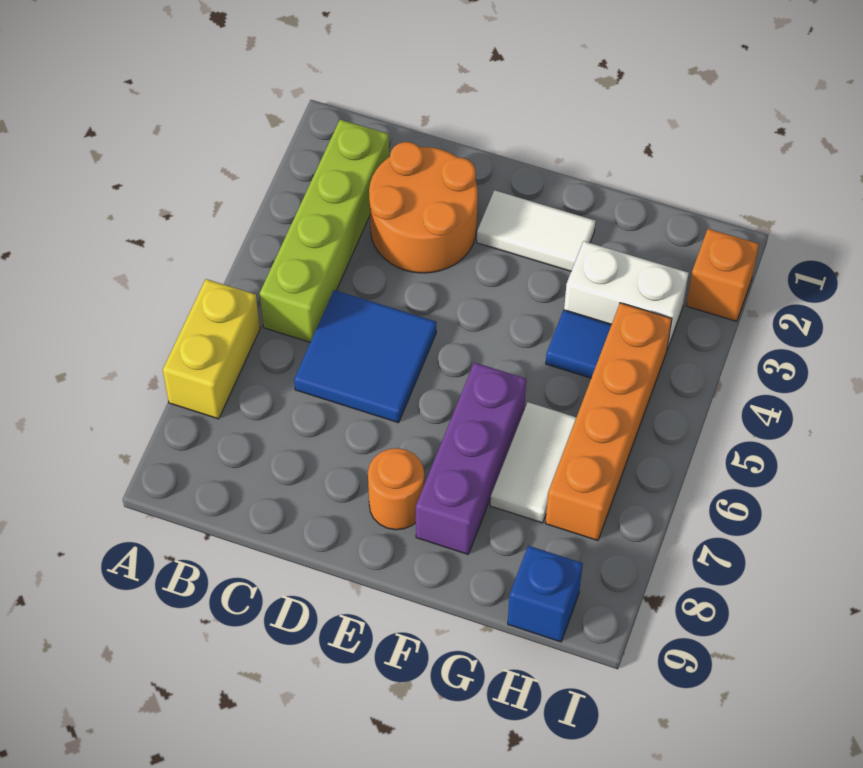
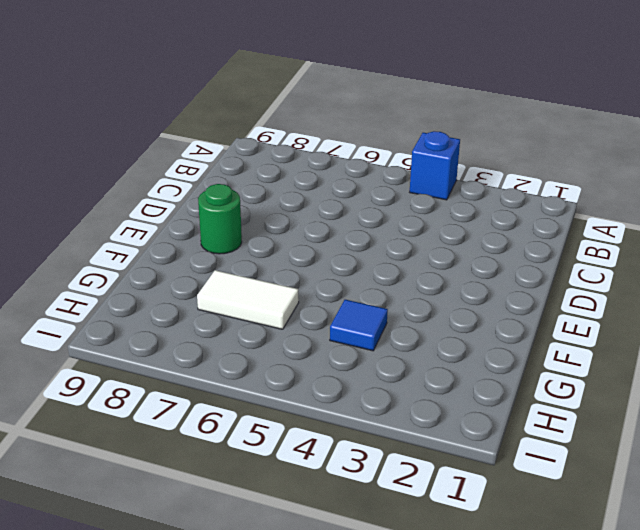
blue 1x1 brick [410,131,460,200] -> blue 1x1 brick moved to [508,546,583,642]
green 1x1 round brick [198,184,242,254] -> orange 1x1 round brick [368,448,424,530]
none -> yellow 1x2 brick [163,279,260,419]
none -> lime 1x4 brick [260,120,389,342]
none -> orange 2x2 round brick [369,142,478,273]

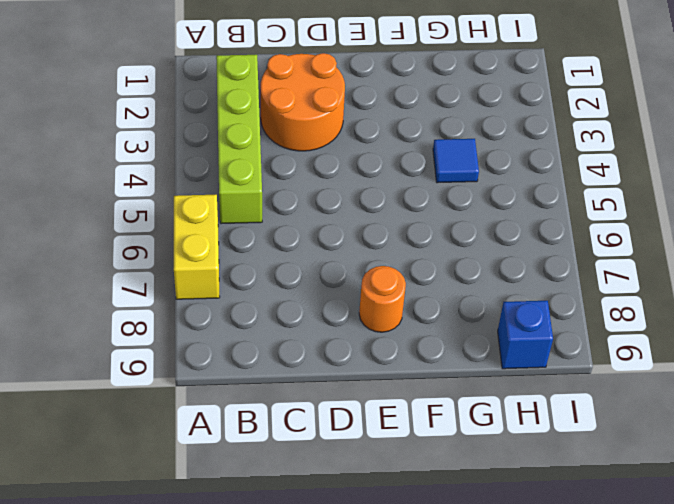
none -> blue 2x2 tile [294,290,436,423]
none -> white 1x2 tile [477,190,595,271]
none -> purple 1x3 brick [416,362,526,554]

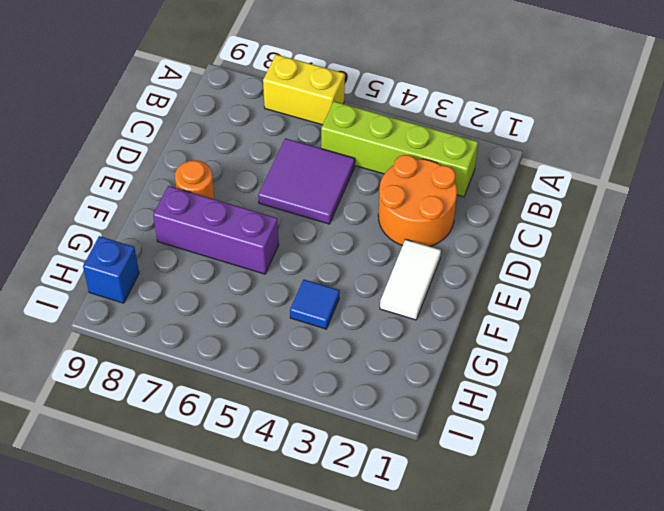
purple 2x2 tile [258,138,355,224] -> blue 2x2 tile [294,290,436,423]
none -> white 1x2 brick [564,241,689,349]
none -> white 1x2 tile [490,402,576,523]
none -> orange 1x4 brick [545,303,672,541]

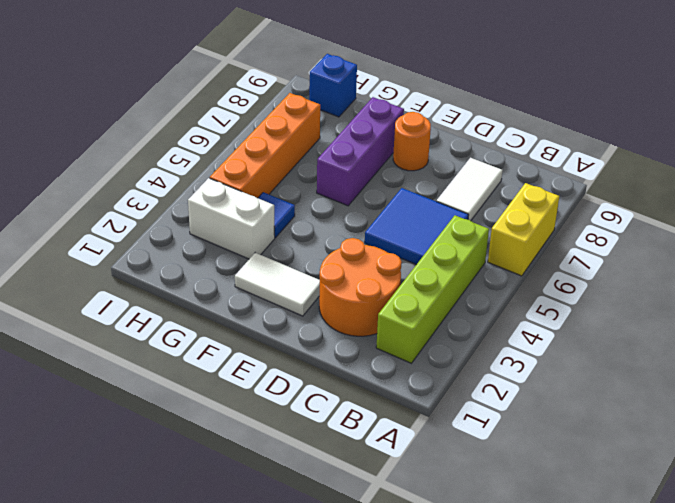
white 1x2 tile [436,158,503,221] -> white 1x2 tile moved to [490,402,576,523]
none -> orange 1x1 brick [686,229,759,321]

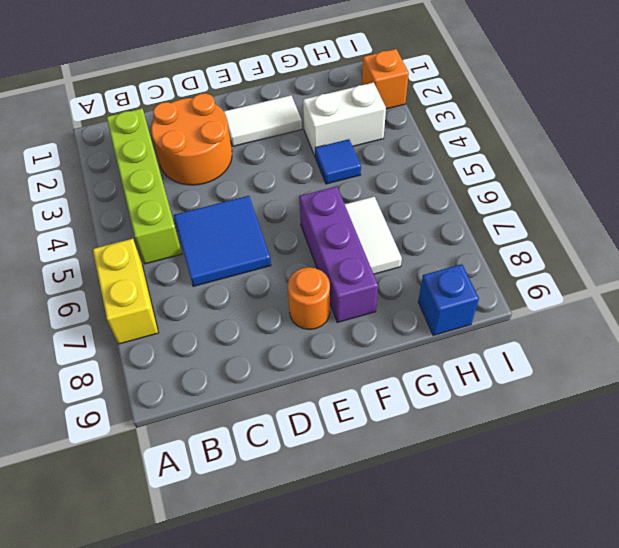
none -> orange 1x4 brick [545,303,672,541]

